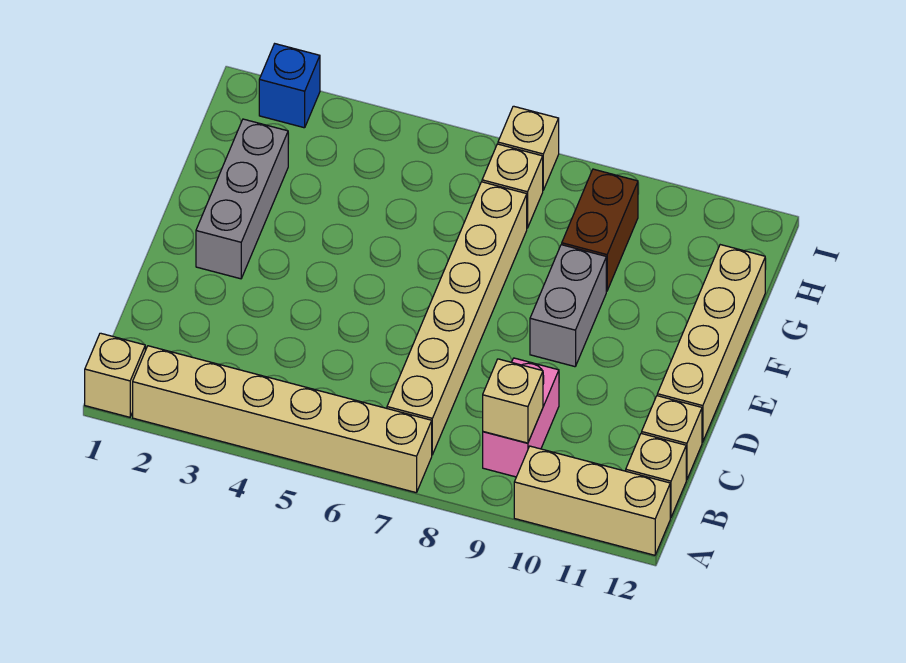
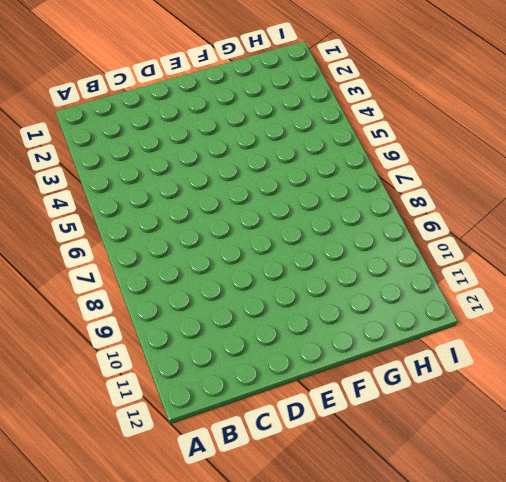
none -> tan 1x1 brick [85,333,145,417]
none -> tan 1x6 brick [133,346,432,493]
none -> tan 1x3 brick [514,446,670,555]

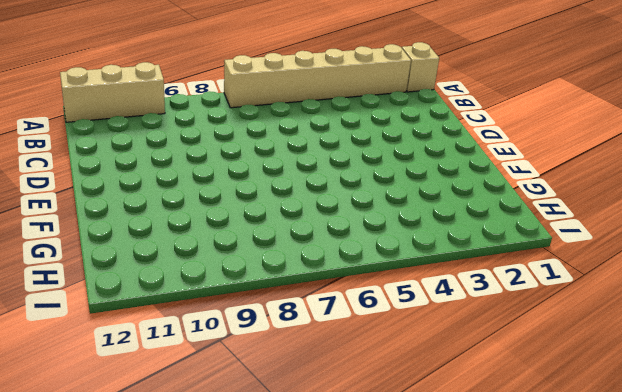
none -> tan 1x6 brick [387,182,527,455]
none -> pink 1x2 brick [483,358,559,477]
none -> tan 1x1 brick [626,433,686,518]

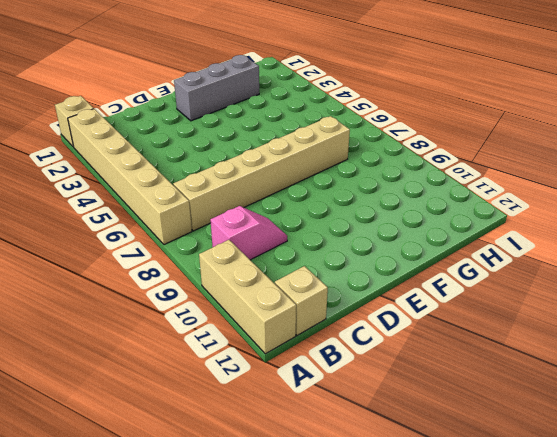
pink 1x2 slope [210,206,287,260] -> pink 1x2 brick [483,358,559,477]
none -> tan 1x1 brick [642,396,702,480]
none -> tan 1x4 brick [657,245,765,442]
none -> grey 1x2 brick [530,245,606,367]

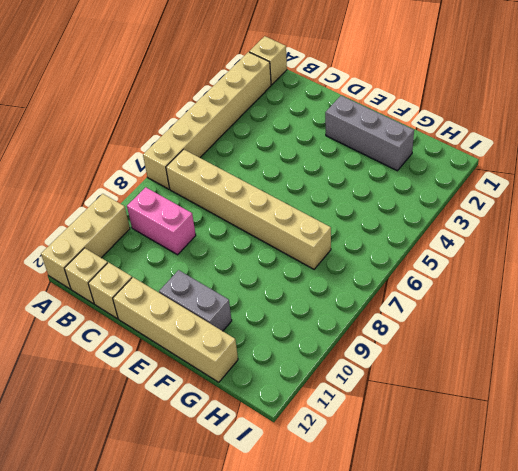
grey 1x2 brick [159,270,232,331] -> grey 1x2 brick moved to [530,245,606,367]
none -> brown 1x2 brick [562,169,638,291]
none -> tan 1x1 brick [482,144,543,228]
none -> blue 1x1 brick [259,44,320,128]

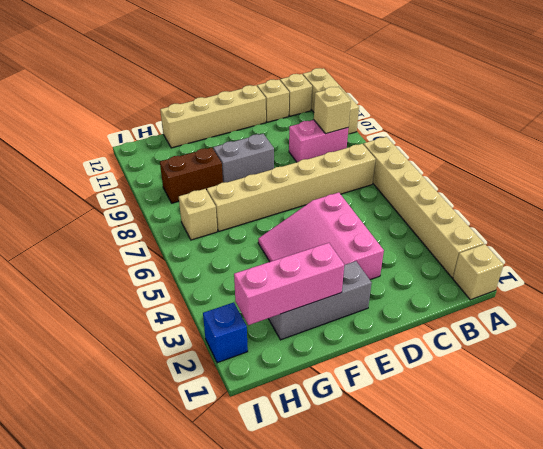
pink 3x3 slope [258,193,384,280] -> none
pink 1x3 brick [234,243,344,325] -> none
none -> tan 1x1 brick [498,106,559,190]

